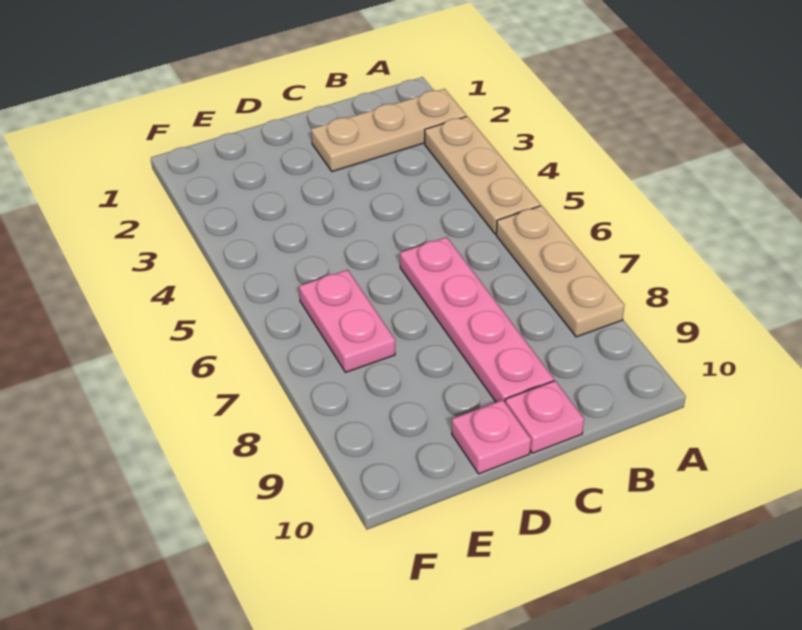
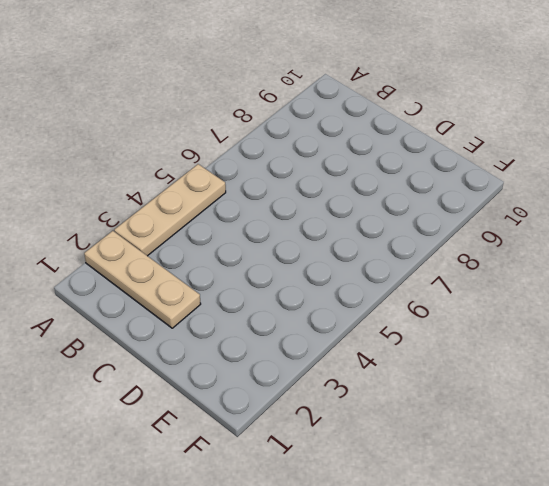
none -> tan 1x3 plate [496,206,624,337]
none -> pink 1x4 plate [400,237,554,402]

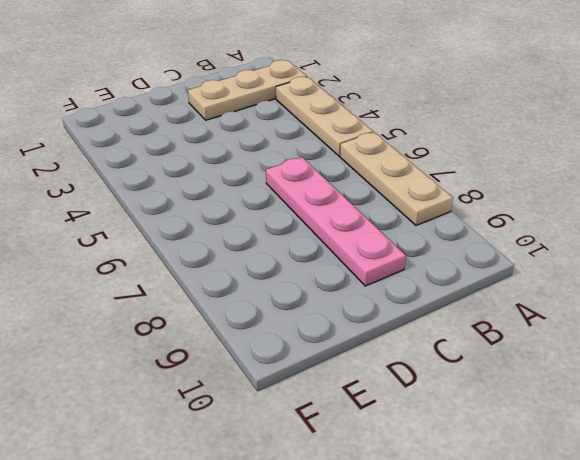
none -> pink 1x1 plate [505,381,584,453]
none -> pink 1x1 plate [452,400,531,474]

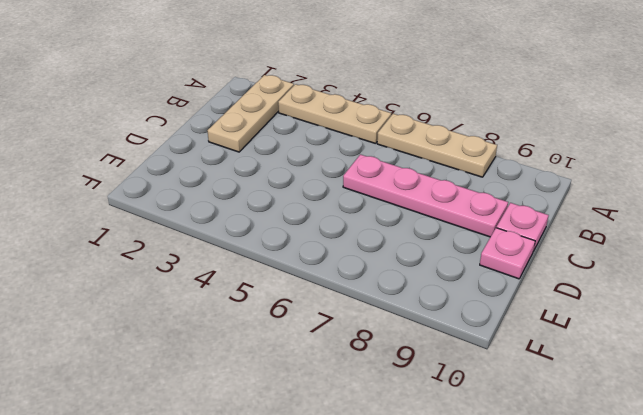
none -> pink 1x2 plate [299,270,395,372]

